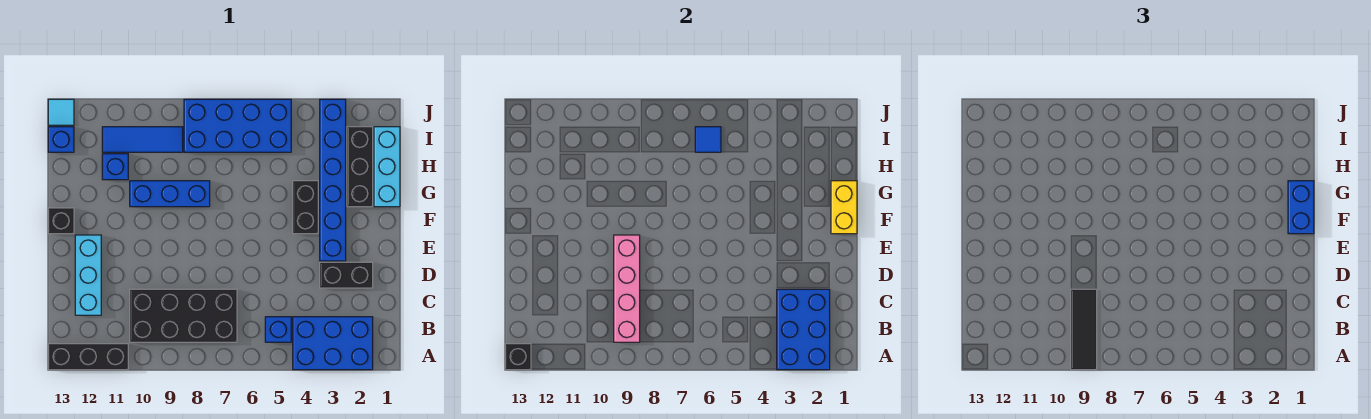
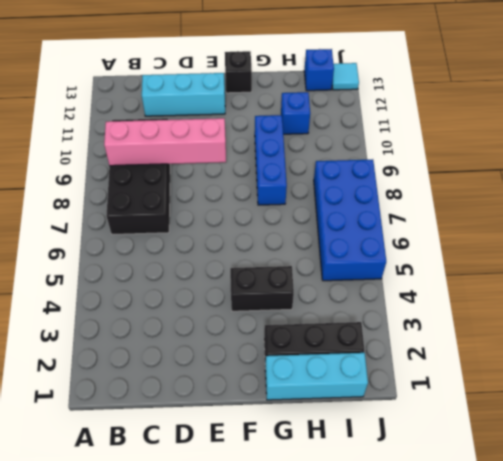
none -> blue 2x3 brick [293,317,373,370]
none -> black 1x3 brick [48,344,128,370]
none -> blue 1x1 brick [265,317,291,342]

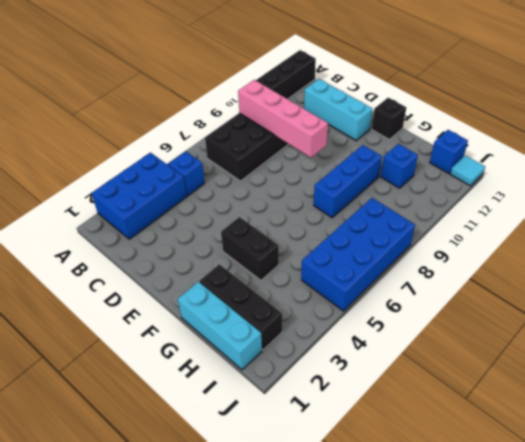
none -> black 1x2 brick [320,262,373,288]
none -> blue 1x6 brick [320,99,346,261]
none -> blue 1x3 tile [102,127,183,152]

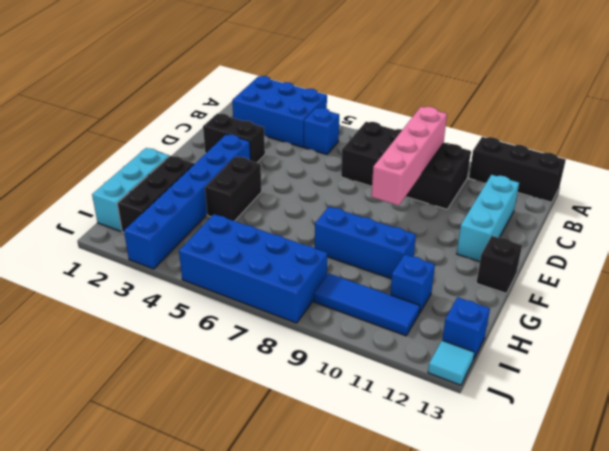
none -> blue 2x3 brick [777,289,830,370]
none -> black 1x1 brick [505,344,531,370]
none -> yellow 1x2 brick [831,181,857,234]

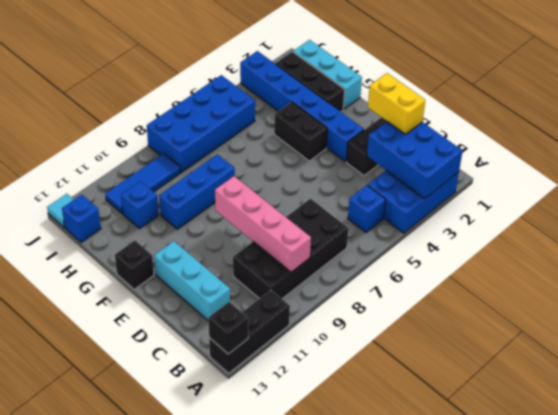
yellow 1x2 brick [368,73,425,134] -> yellow 1x2 brick moved to [831,181,857,234]
none -> blue 1x1 tile [695,127,721,152]
none -> black 1x3 tile [1071,289,1097,370]
none -> blue 1x2 brick [1288,181,1314,234]

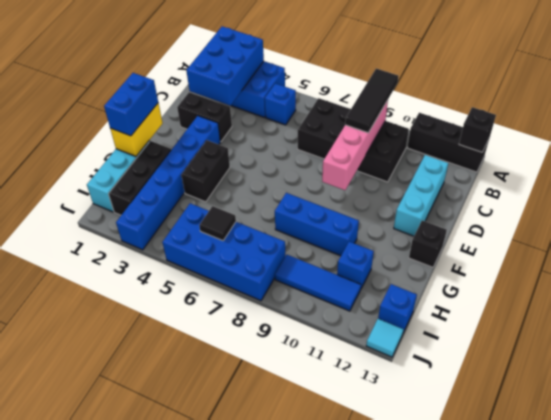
black 1x1 tile [199,206,236,241] -> blue 1x1 tile [695,127,721,152]

